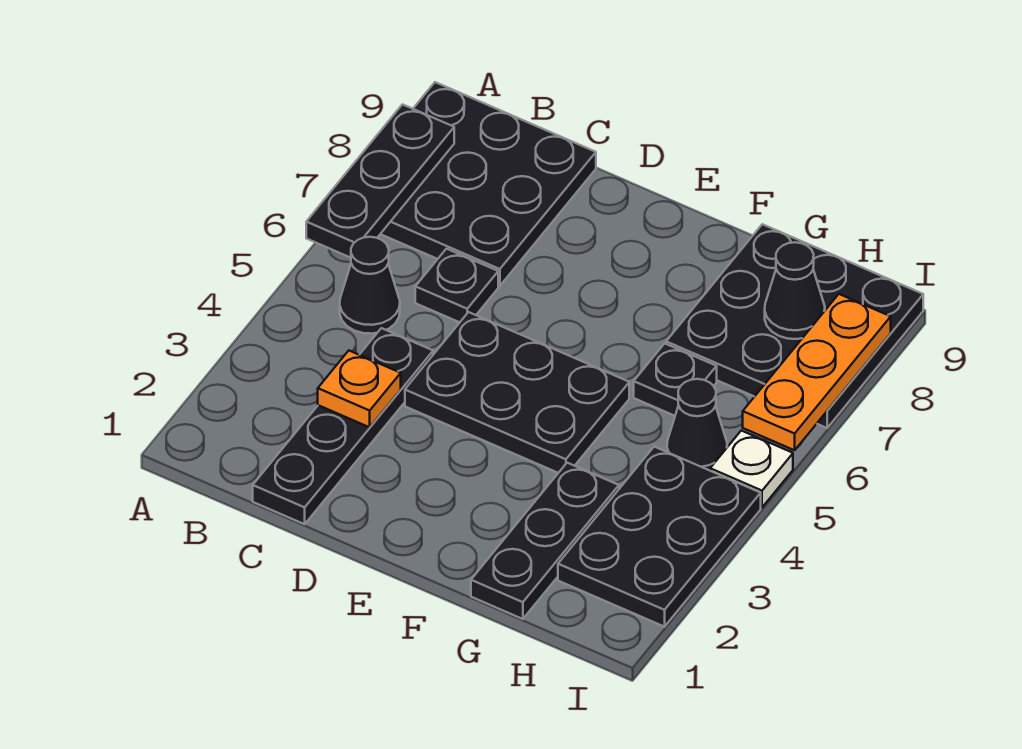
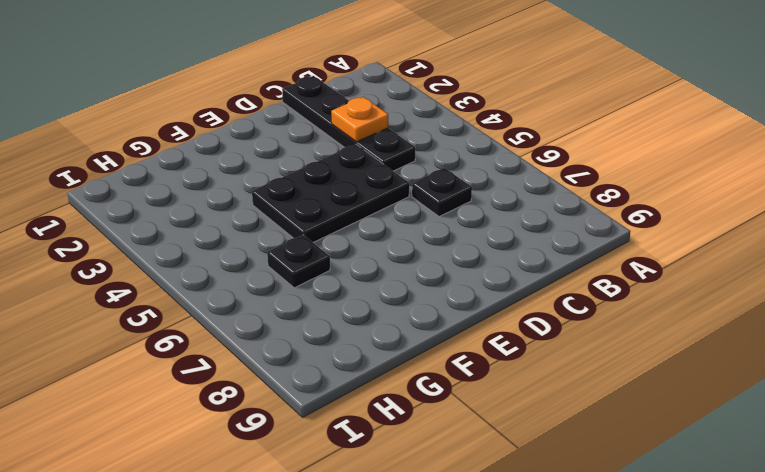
none -> black 3x3 plate [381,82,596,286]
none -> black 1x1 cone [340,237,400,334]
none -> black 1x3 plate [471,463,619,619]

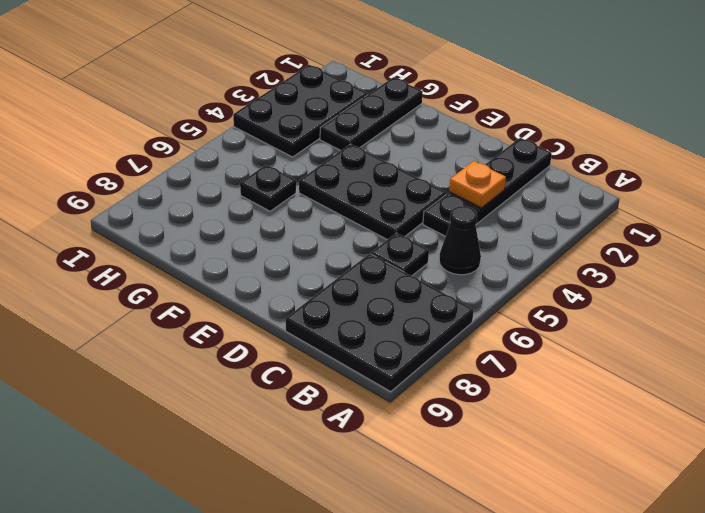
none -> black 3x3 plate [666,224,923,428]
none -> black 1x1 cone [667,379,727,471]
none -> white 1x1 plate [710,431,793,507]

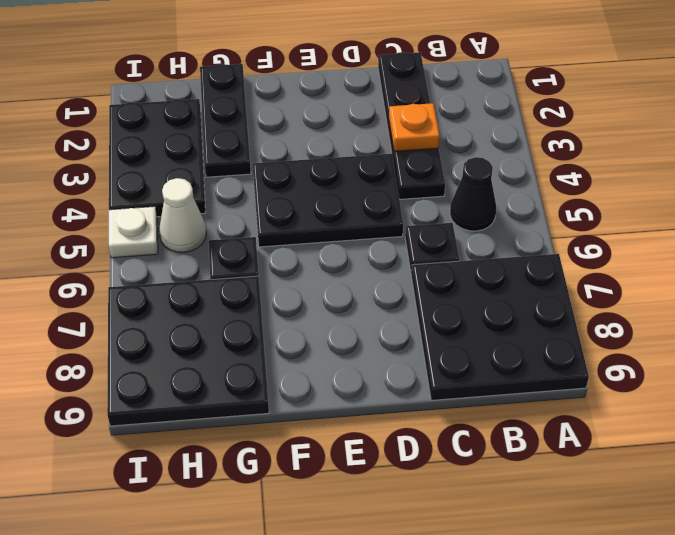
white 1x1 cone [159,178,206,252] -> black 1x1 cone [667,379,727,471]
none -> black 1x3 plate [306,105,454,258]
none -> black 1x1 cone [765,242,825,339]
none -> orange 1x3 plate [743,294,891,450]

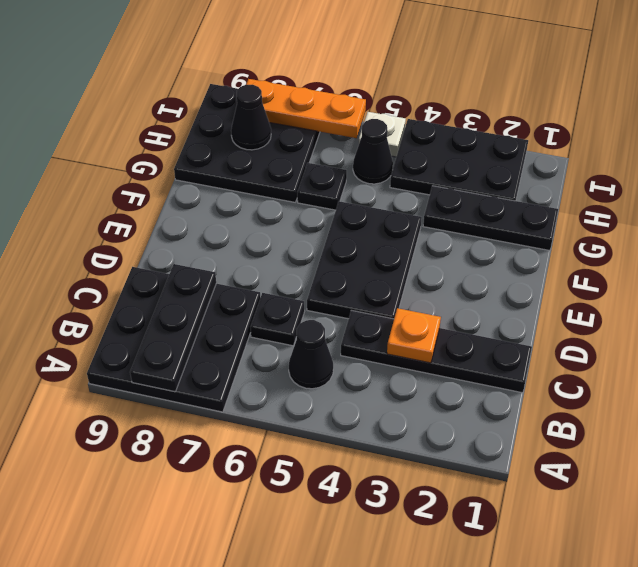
black 1x3 plate [130,264,216,392] -> black 1x3 plate turned to [306,105,454,258]

